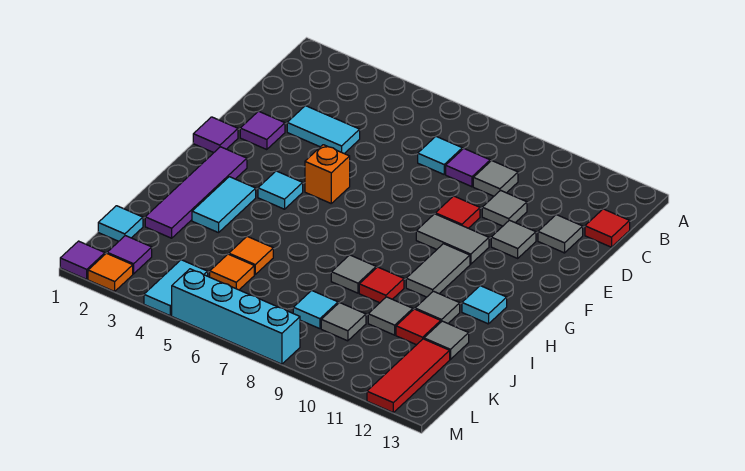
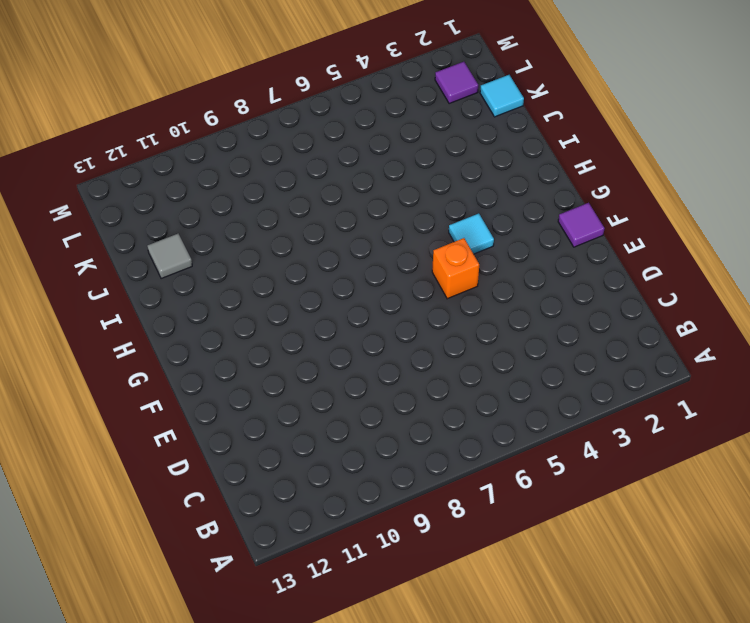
none -> cyan 1x1 tile [418,137,462,174]
none -> purple 1x1 tile [446,149,490,187]
none -> grey 1x1 tile [473,161,518,196]
none -> red 1x1 tile [585,209,630,247]

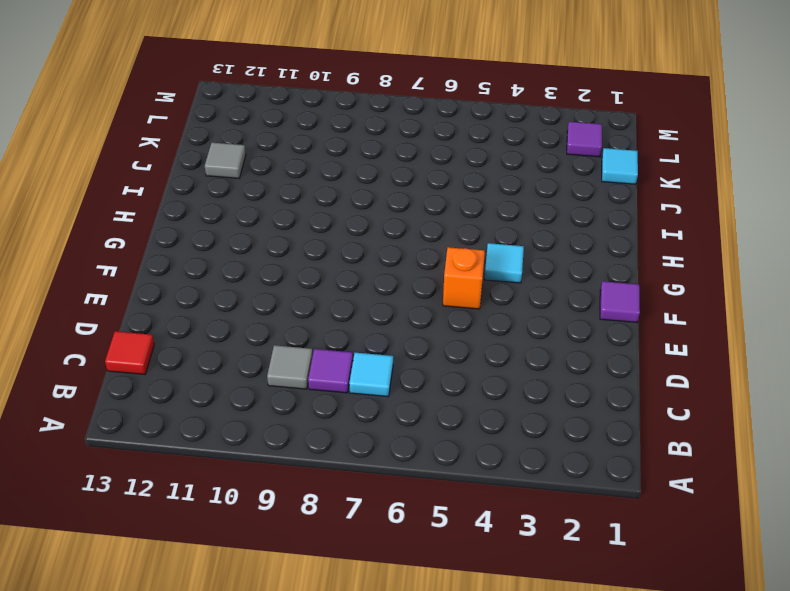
none -> cyan 1x2 tile [287,106,360,154]
none -> grey 1x1 tile [482,190,527,226]
none -> grey 1x1 tile [538,215,583,253]
none -> purple 1x1 tile [240,111,285,150]

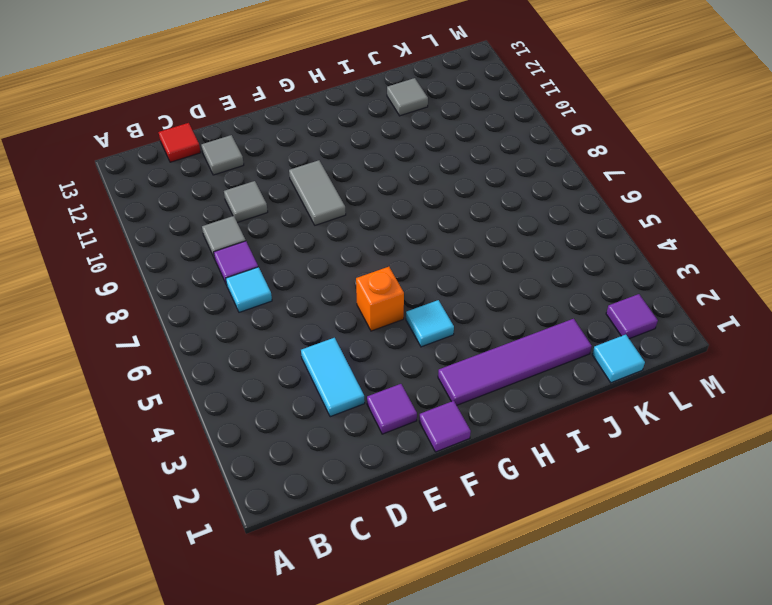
none -> red 1x1 tile [435,196,480,228]
none -> grey 1x1 tile [491,220,536,258]
none -> grey 1x2 tile [406,244,470,297]
none -> cyan 1x2 tile [192,177,256,233]

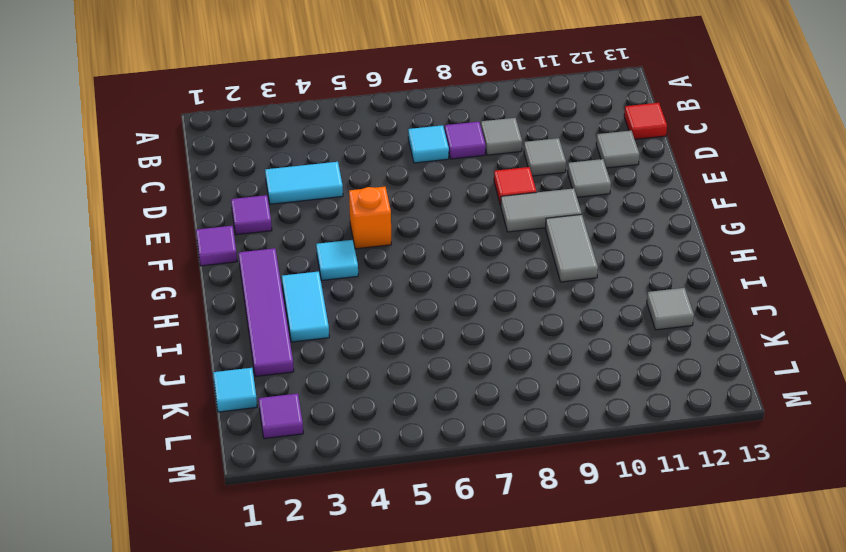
none -> cyan 1x1 tile [462,286,507,324]
none -> grey 1x1 tile [331,255,376,293]
none -> red 1x1 tile [359,267,404,303]
none -> grey 1x1 tile [415,291,460,323]

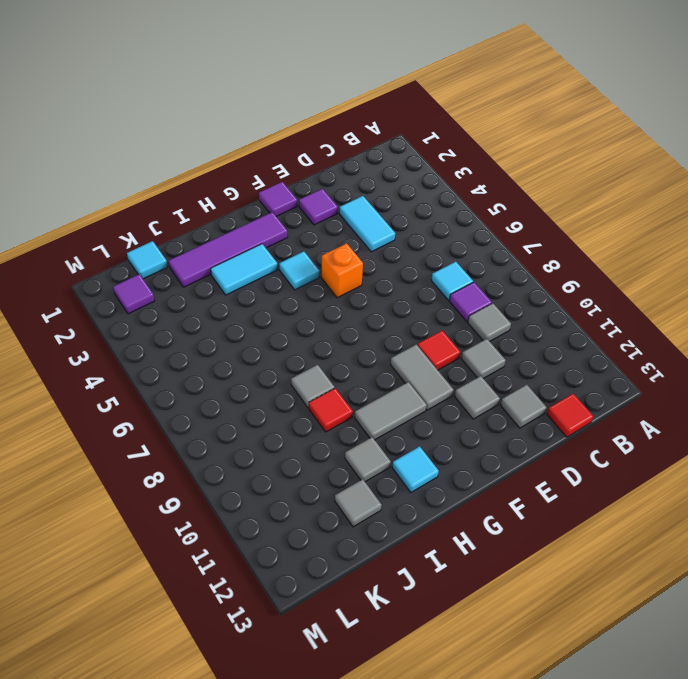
none -> orange 1x1 tile [229,237,273,274]
none -> grey 1x1 tile [368,297,413,335]
none -> red 1x1 tile [396,309,441,345]
none -> orange 1x1 tile [210,254,254,290]

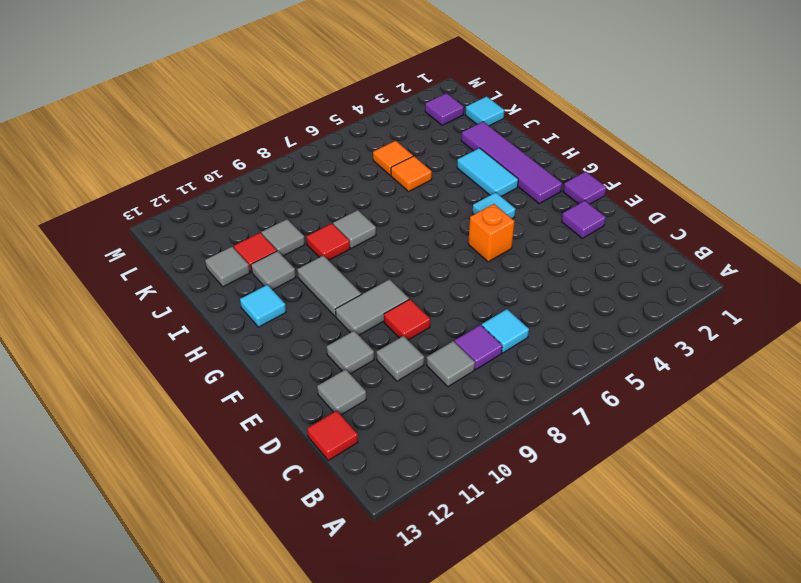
none -> cyan 1x2 tile [287,106,360,154]
none -> cyan 1x1 tile [293,290,338,329]
none -> grey 1x1 tile [321,302,366,341]
none -> red 1x3 tile [367,339,450,412]

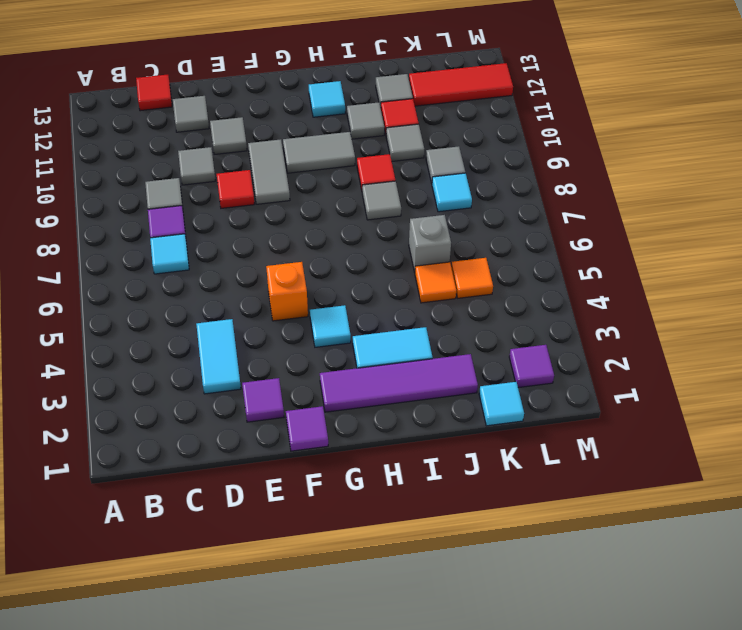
grey 1x1 brick [409,215,451,272] -> none
none -> cyan 1x2 tile [144,260,208,316]
none -> purple 1x1 tile [60,241,105,279]
none -> orange 1x1 tile [88,253,133,291]
none -> cyan 1x4 brick [172,269,300,364]

